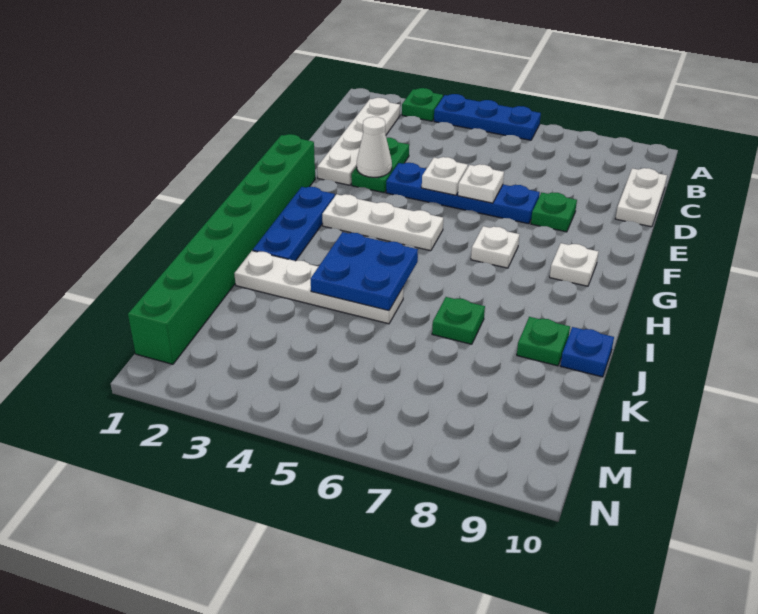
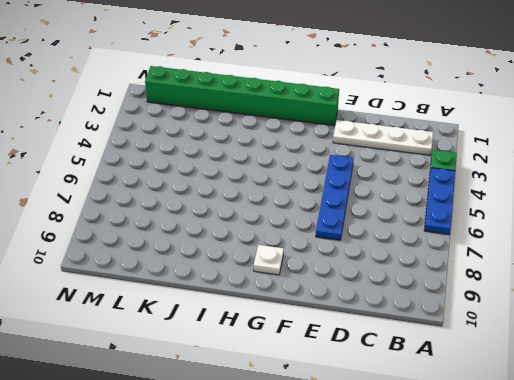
none -> white 1x2 plate [615,168,667,227]
none -> green 1x2 plate [351,138,409,193]
none -> green 1x1 plate [531,192,577,232]

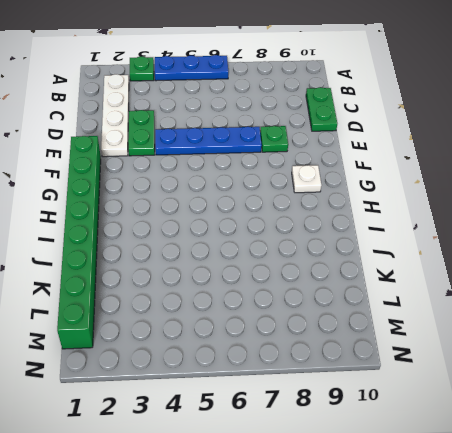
green 1x2 plate [306,87,337,131] -> white 1x2 plate [615,168,667,227]
none -> blue 1x3 plate [253,187,335,261]
none -> white 1x3 plate [322,194,443,251]
none -> white 1x1 plate [471,226,519,268]

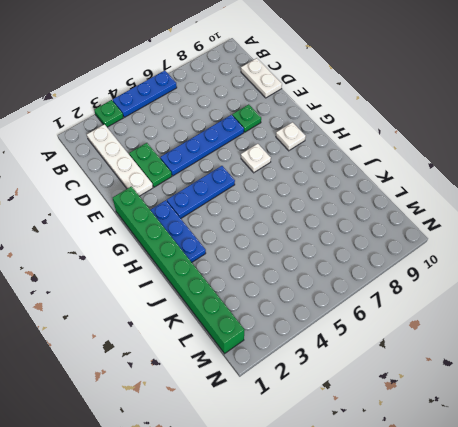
blue 1x3 plate [167,166,235,218] -> white 1x3 plate [322,194,443,251]
none -> white 1x4 plate [234,251,403,324]
none -> green 1x1 plate [432,297,485,344]
none -> green 1x1 plate [517,317,570,366]

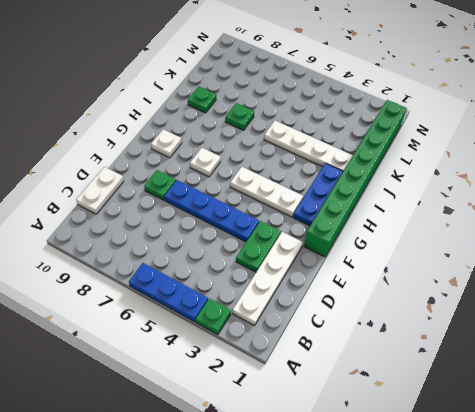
none -> blue 1x1 plate [561,327,614,377]
none -> white 1x1 cone [357,117,392,177]
none -> white 1x1 plate [422,157,468,195]

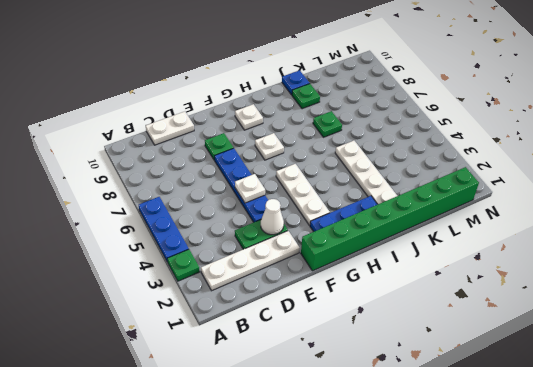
none -> white 1x1 plate [458,164,504,203]
none -> blue 2x2 plate [310,232,418,310]

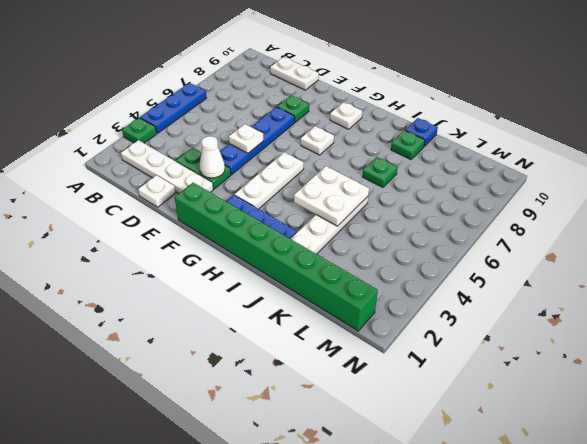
white 1x1 plate [138,175,176,207] -> white 1x1 plate moved to [458,164,504,203]
white 2x2 plate [294,166,369,226] -> blue 2x2 plate [310,232,418,310]

